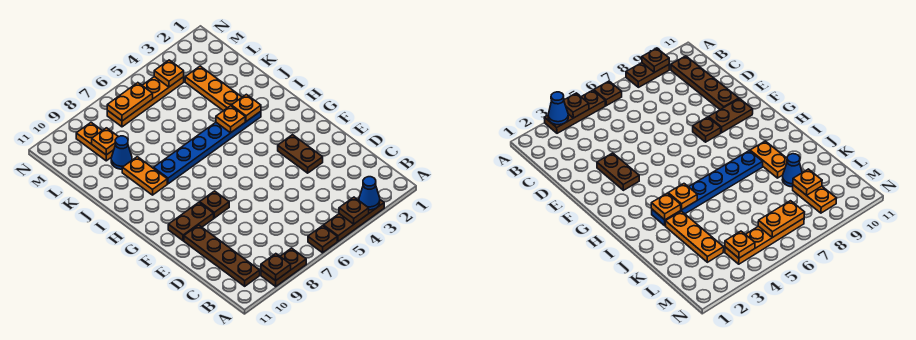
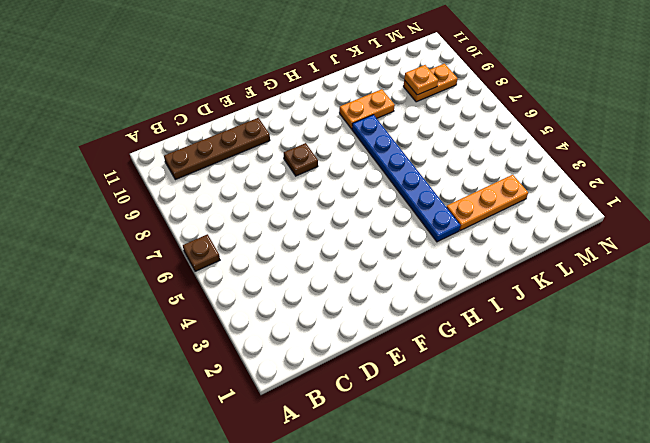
none -> brown 1x3 plate [323,200,384,241]
none -> brown 1x2 plate [261,248,306,286]
none -> brown 1x2 plate [278,135,323,173]

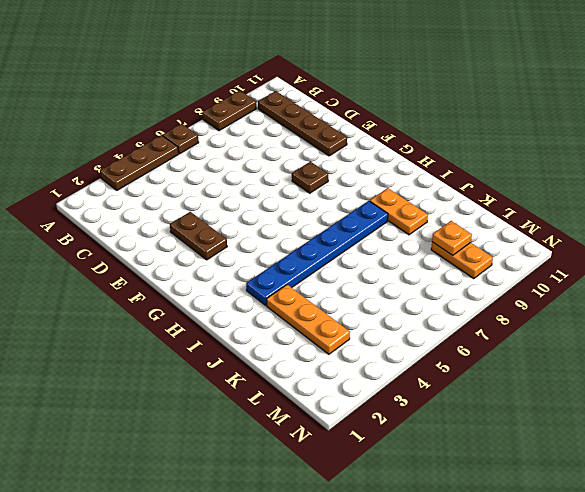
none -> brown 1x2 plate [168,202,214,241]
none -> blue 1x1 cone [111,136,132,169]
none -> orange 1x4 plate [107,77,184,127]

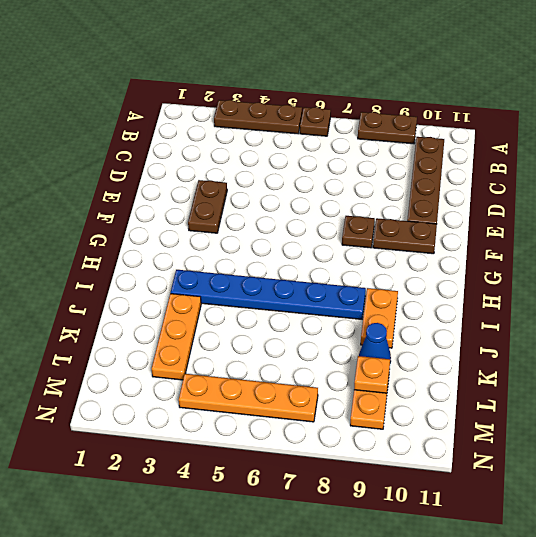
none -> blue 1x1 cone [359,177,380,210]
none -> brown 1x1 plate [339,197,369,224]
none -> brown 1x1 plate [261,254,291,281]

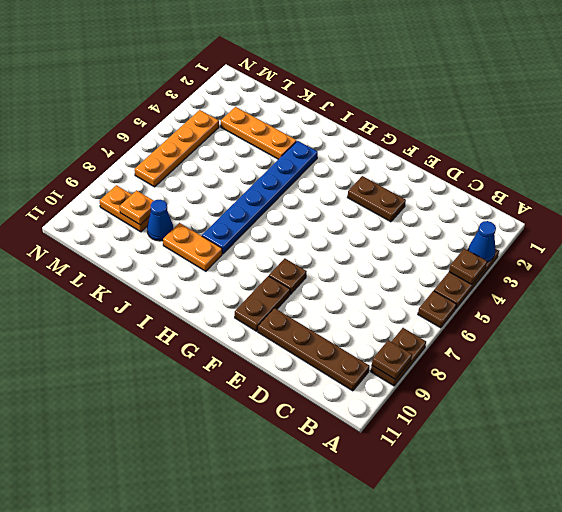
none -> orange 1x1 plate [231,94,261,122]
none -> orange 1x1 plate [216,106,245,133]
none -> orange 1x1 plate [154,60,184,87]

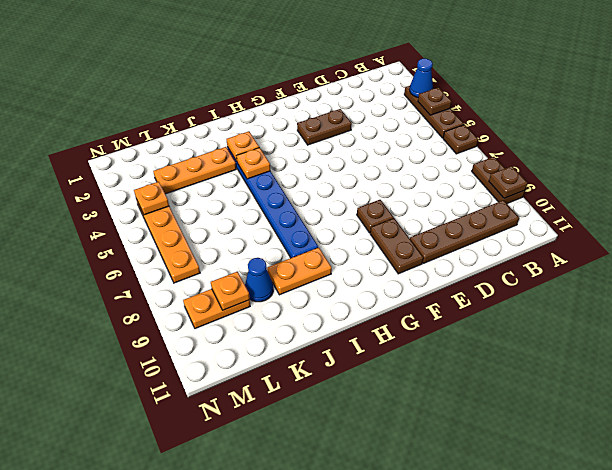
none -> orange 1x2 plate [107,83,153,121]

